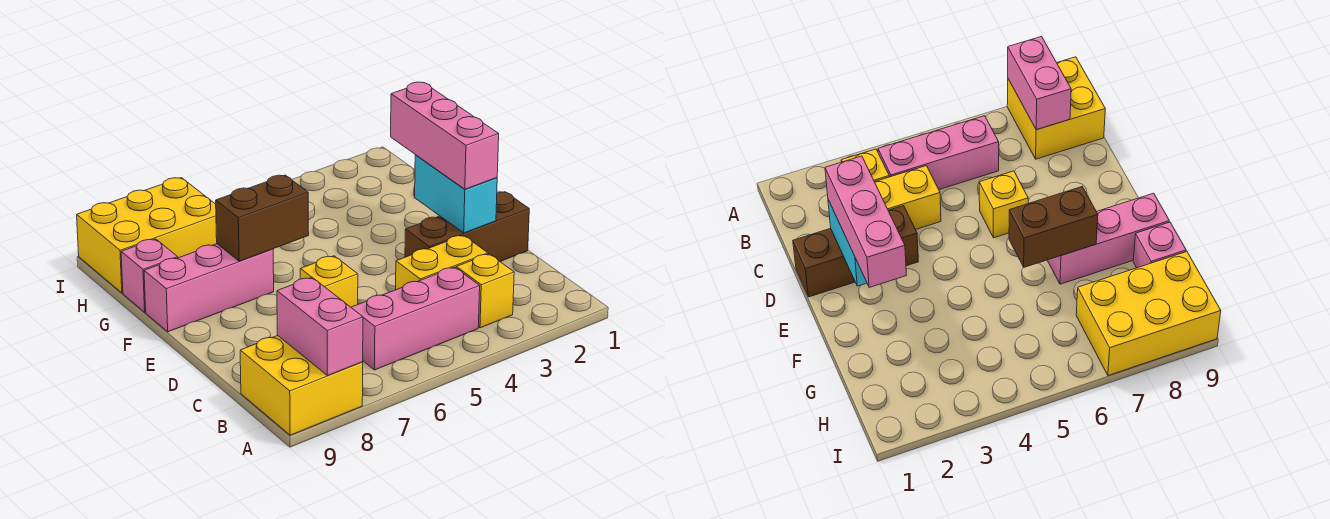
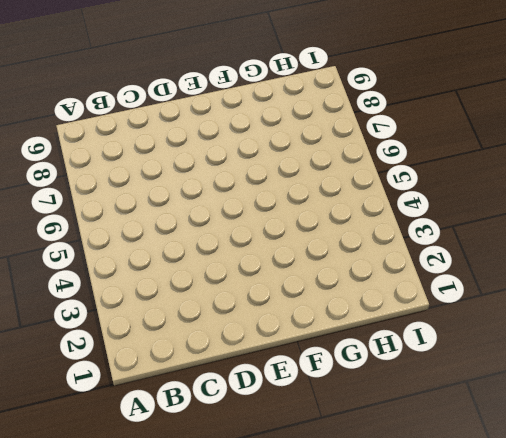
none -> yellow 2x2 brick [240,335,363,435]
none -> yellow 1x1 brick [456,254,514,328]
none -> pink 1x3 brick [351,267,480,370]

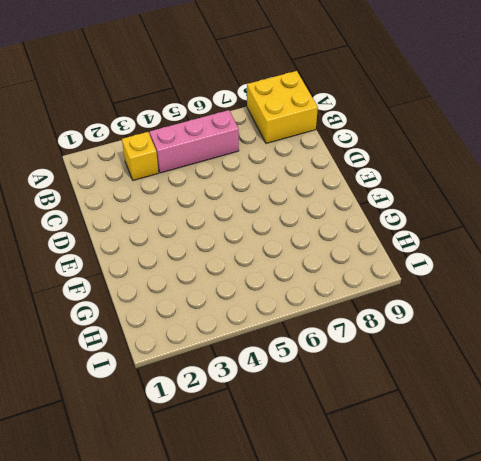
none -> yellow 1x2 brick [396,235,488,290]
none -> brown 1x3 brick [405,192,529,261]
none -> yellow 1x1 brick [300,256,358,307]

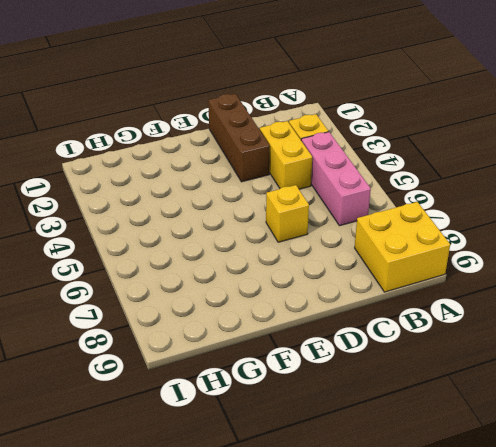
none -> pink 1x3 brick [144,244,274,332]
none -> pink 1x1 brick [121,239,178,312]
none -> yellow 2x3 brick [77,178,217,293]

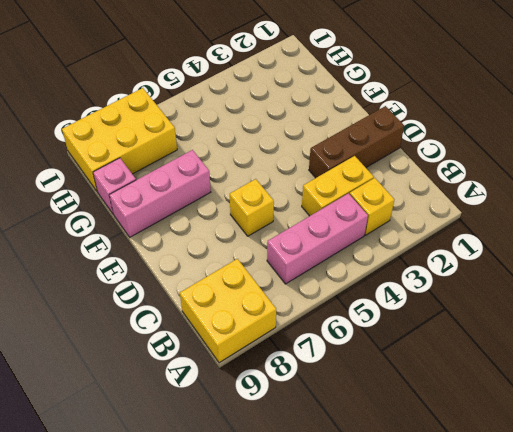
none -> pink 1x2 brick [277,277,363,376]
none -> cyan 1x2 brick [415,155,497,233]
none -> brown 1x2 brick [216,175,309,261]

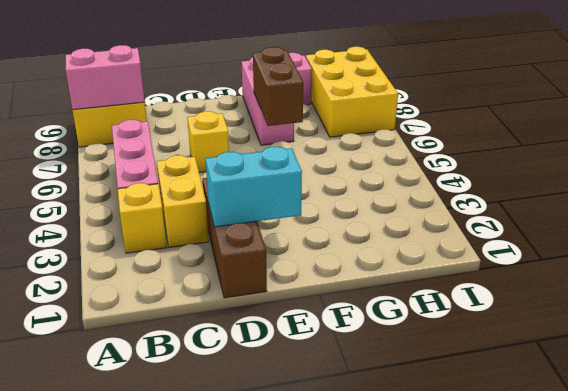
none -> pink 1x3 brick [391,82,499,189]

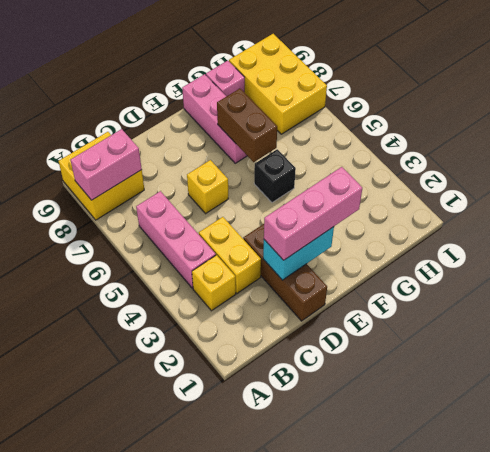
black 1x1 brick [254,149,296,203] -> none

